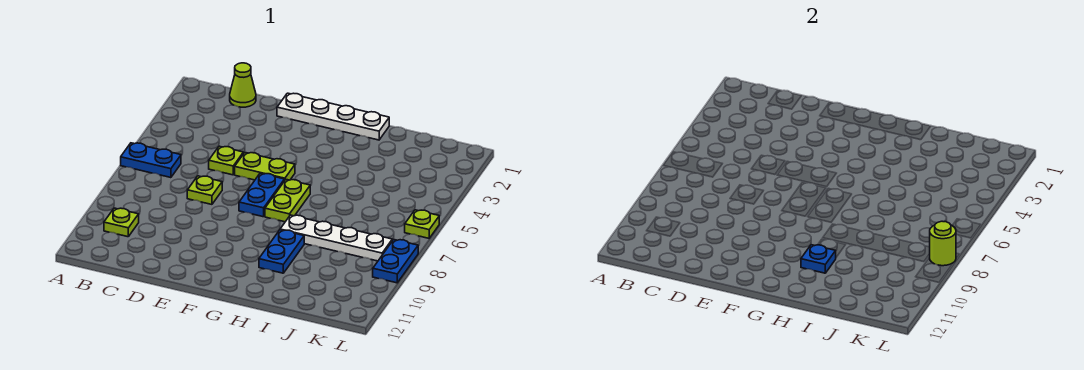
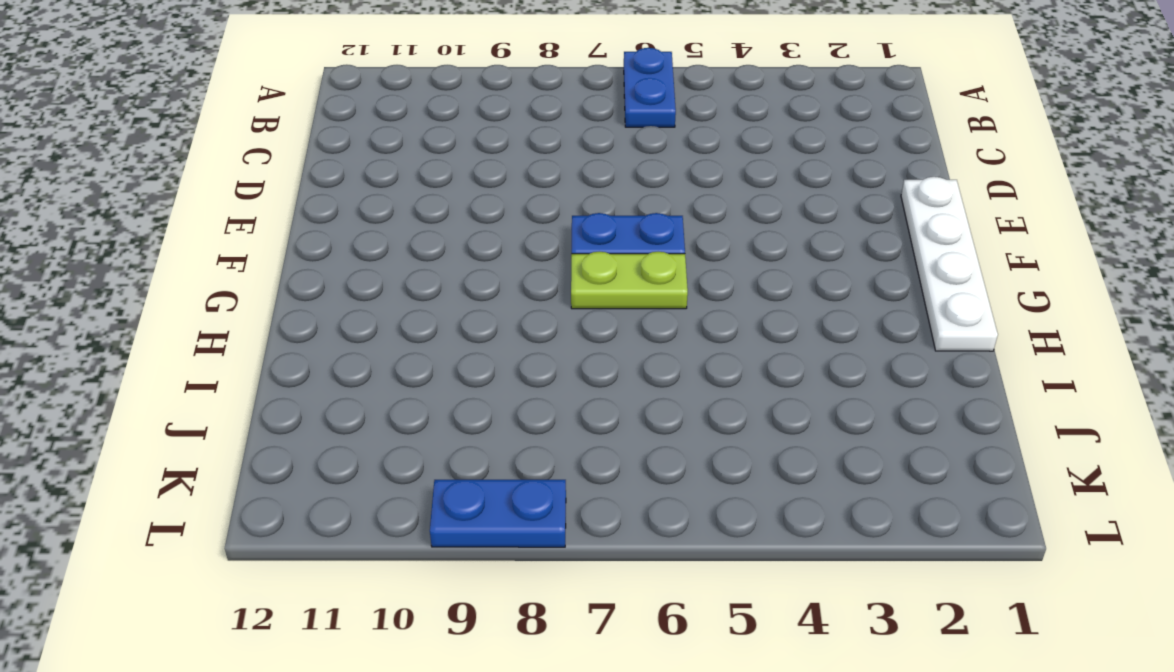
none -> lime 1x1 plate [104,208,139,237]
none -> lime 1x1 cone [230,63,256,107]
none -> lime 1x1 plate [209,146,243,175]

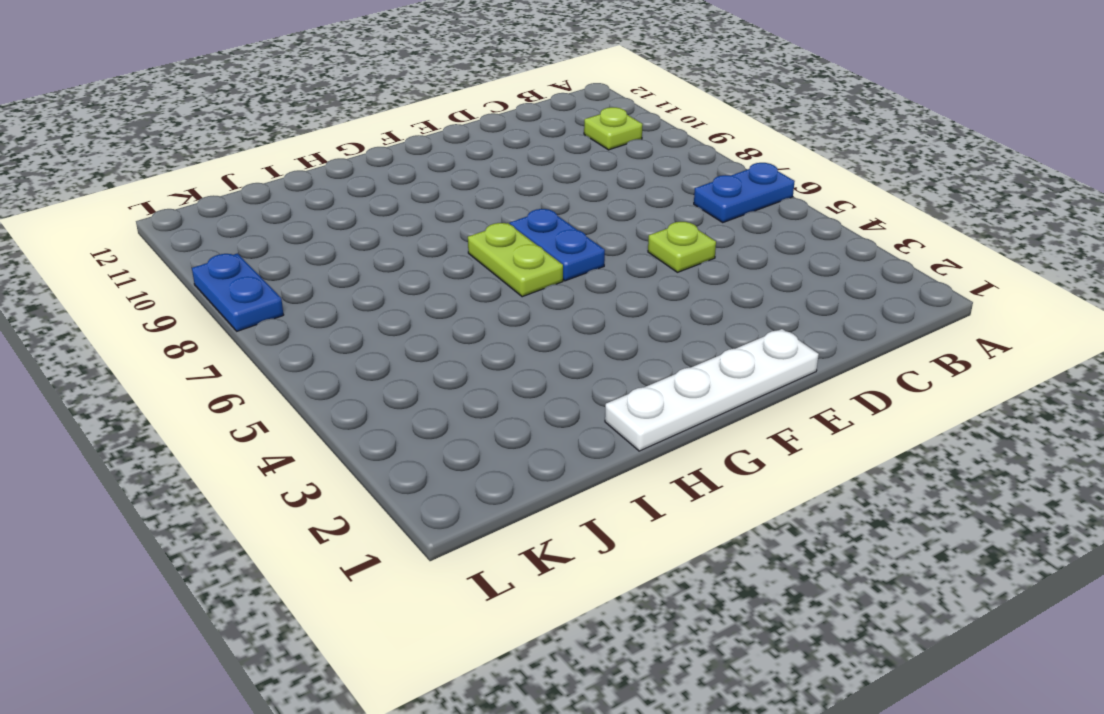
none -> lime 1x1 cone [230,63,256,107]
none -> lime 1x1 plate [187,176,222,204]
none -> lime 1x2 plate [235,153,295,181]

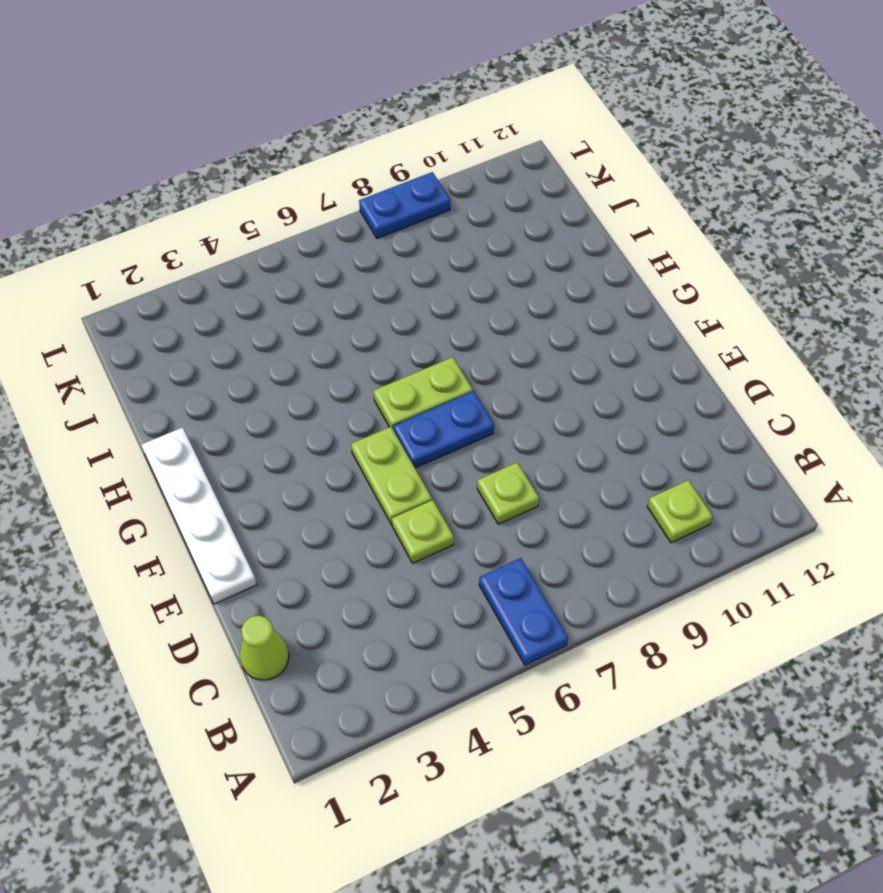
none -> white 1x4 plate [280,215,392,261]
none -> blue 1x2 plate [259,230,304,273]
none -> lime 1x1 plate [405,210,439,238]

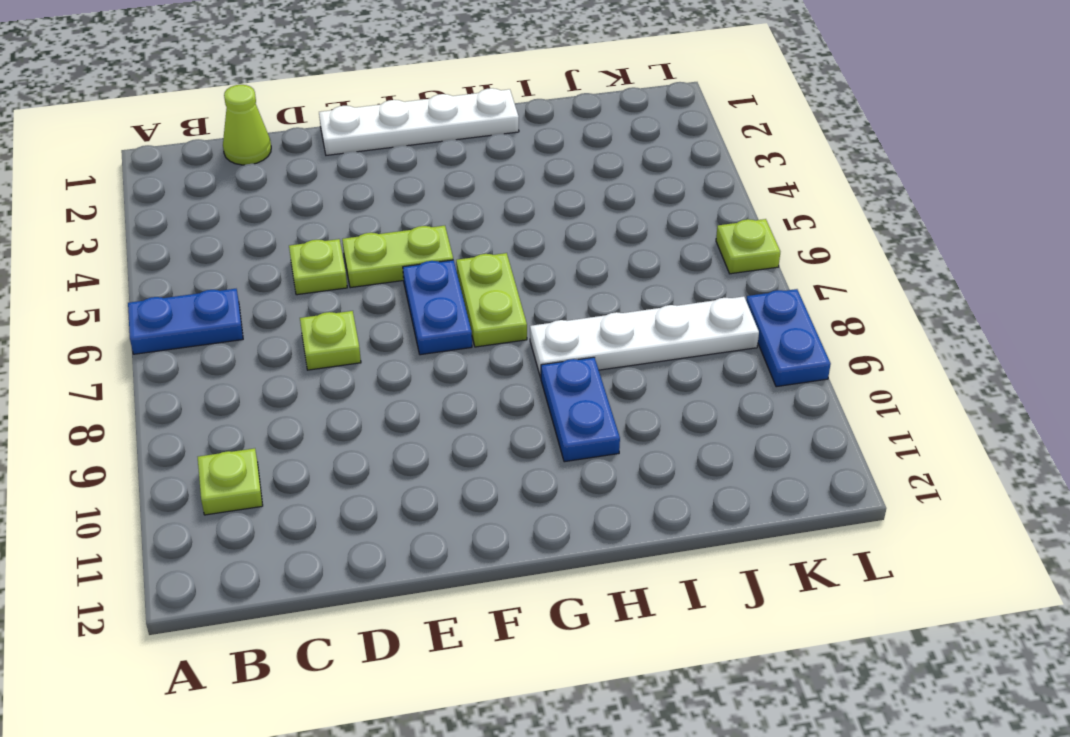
none -> blue 1x1 plate [801,245,836,273]
none -> lime 1x1 round brick [930,221,956,266]

